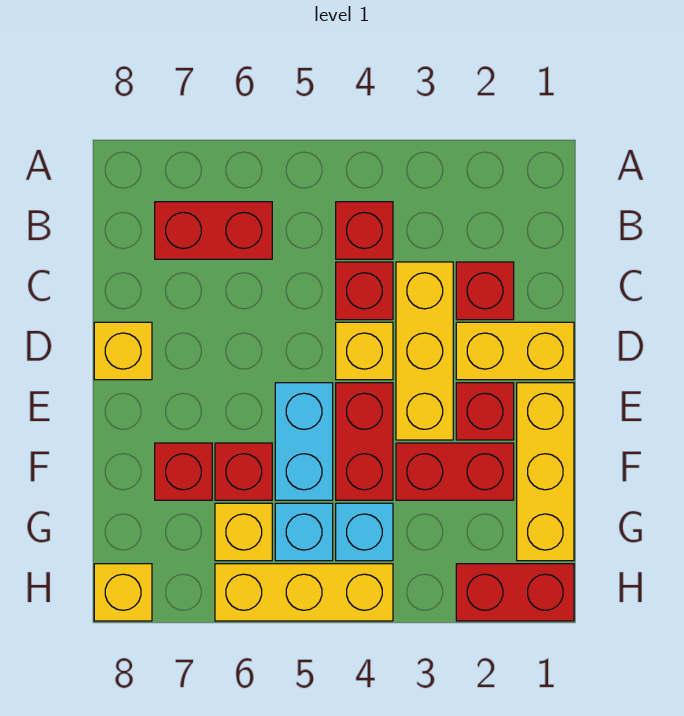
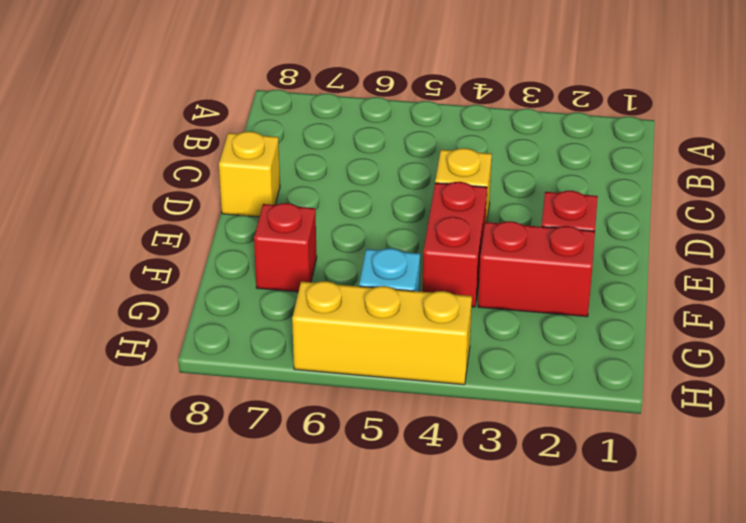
none -> red 1x1 brick [336,202,393,259]
none -> red 1x2 brick [155,202,272,259]
none -> red 1x1 brick [456,262,514,320]

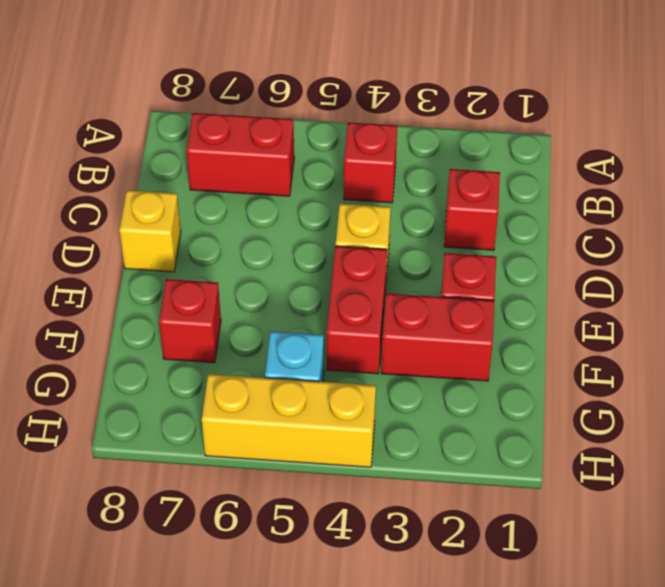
none -> yellow 1x3 brick [396,262,453,440]
none -> red 1x1 brick [336,262,393,320]
none -> yellow 1x2 brick [456,322,574,380]

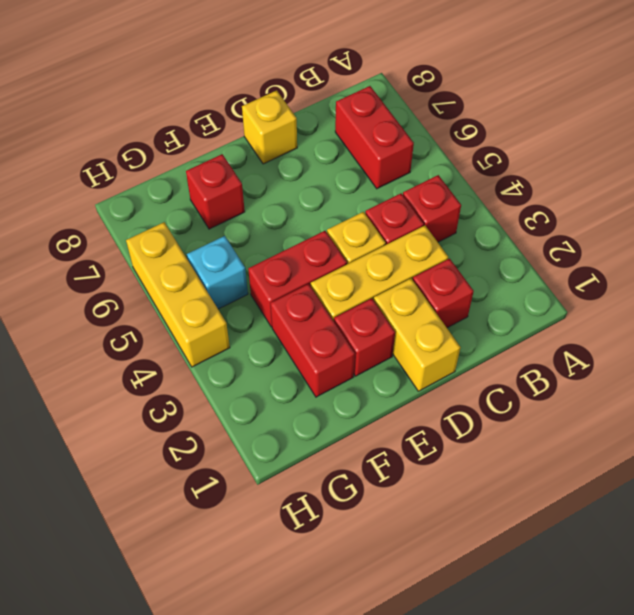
none -> yellow 1x3 brick [517,383,574,561]
none -> cyan 1x2 brick [275,383,333,500]
none -> red 1x1 brick [215,443,272,500]

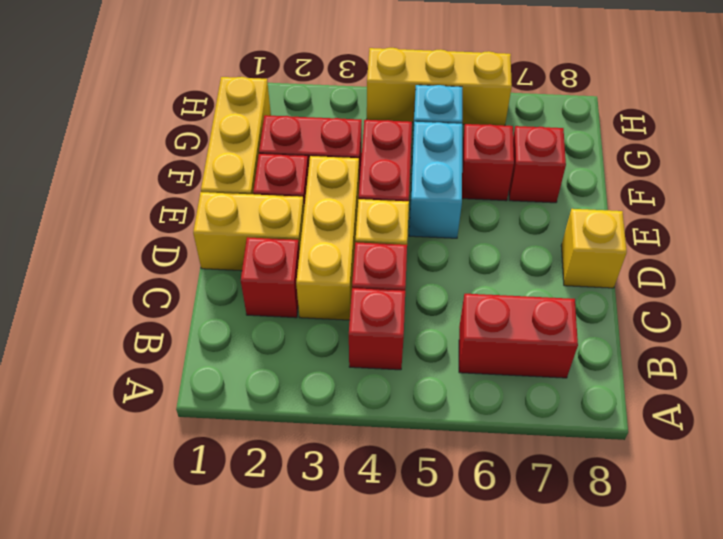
none -> cyan 1x1 brick [336,503,393,561]
none -> yellow 1x1 brick [215,503,272,561]
none -> red 1x2 brick [456,564,574,621]

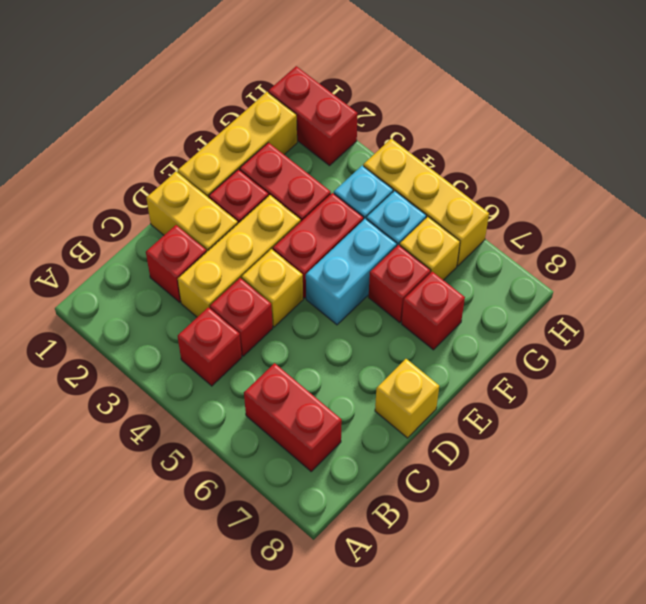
none -> yellow 1x1 brick [94,564,152,621]

